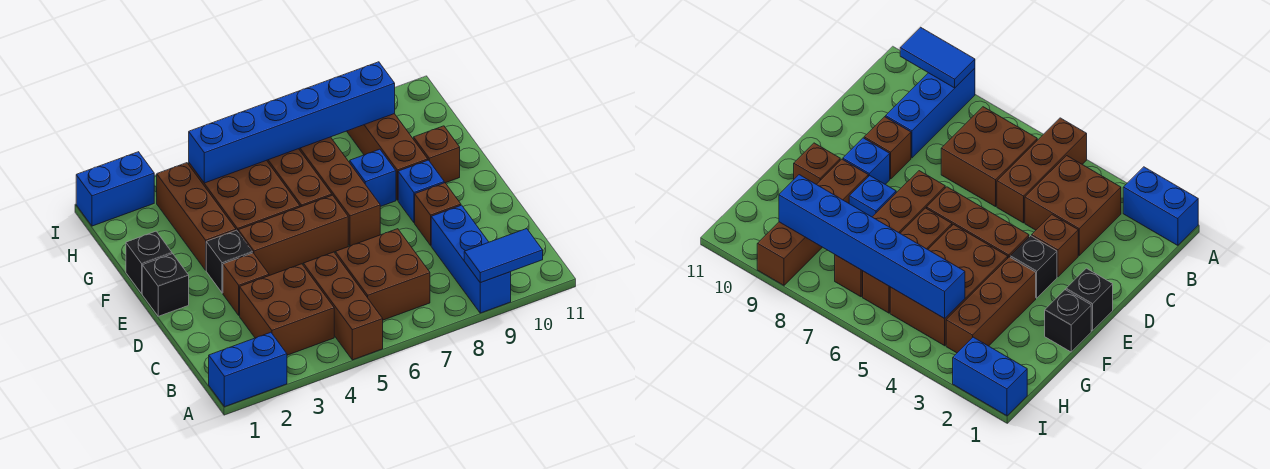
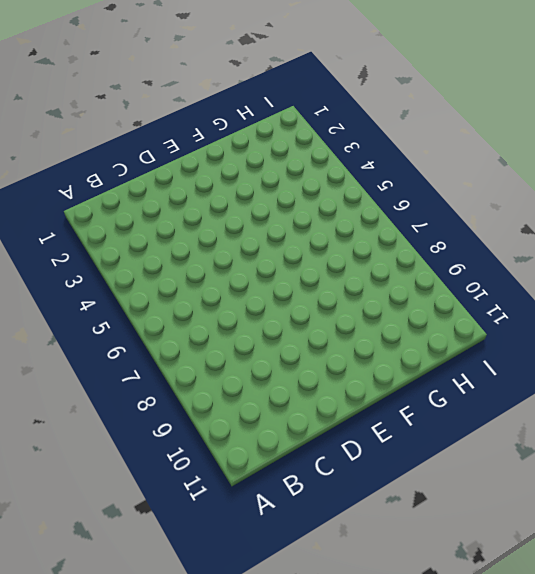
none -> blue 1x2 brick [209,332,287,407]
none -> brown 1x3 brick [303,252,383,360]
none -> blue 1x3 brick [431,205,511,313]

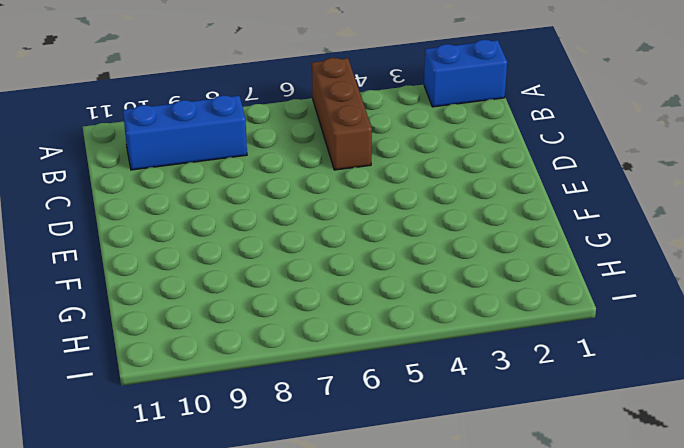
blue 1x3 brick [123,95,247,170] -> blue 1x3 brick turned to [431,205,511,313]
none -> brown 2x2 brick [240,264,334,355]
none -> brown 2x2 brick [335,229,430,320]
none -> brown 1x1 brick [223,253,269,315]

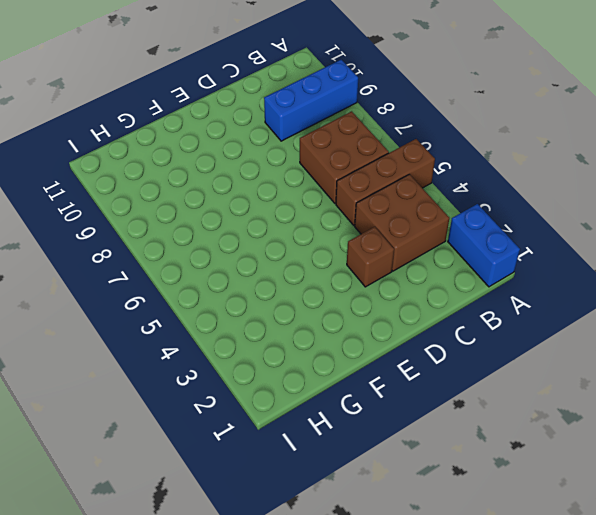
none -> brown 1x1 brick [415,183,461,245]
none -> black 1x1 brick [142,254,189,316]
none -> black 1x1 brick [206,230,253,293]

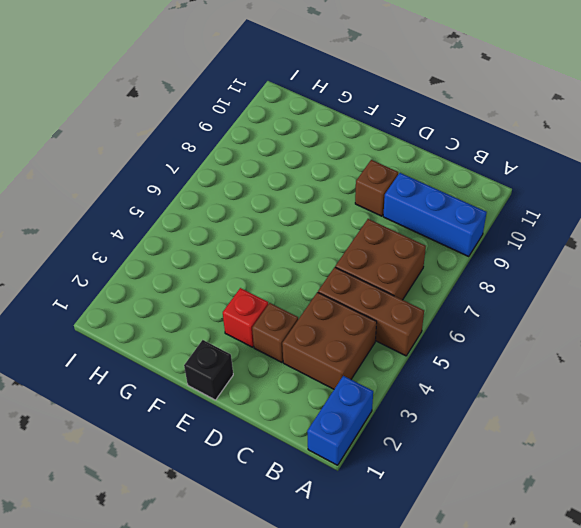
red 1x1 brick [223,288,268,347] -> black 1x1 brick [206,230,253,293]
none -> brown 1x3 brick [238,195,348,276]
none -> brown 1x4 brick [299,137,380,246]
none -> blue 1x1 brick [398,160,444,223]

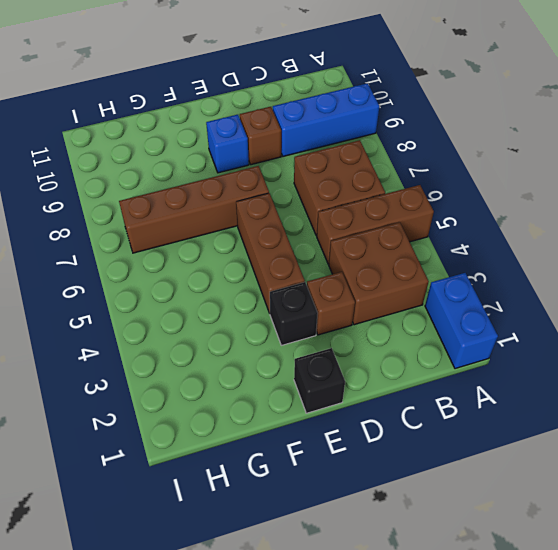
none -> black 1x1 brick [126,231,172,294]
none -> brown 1x3 brick [157,163,236,270]
none -> brown 2x3 brick [189,160,300,231]

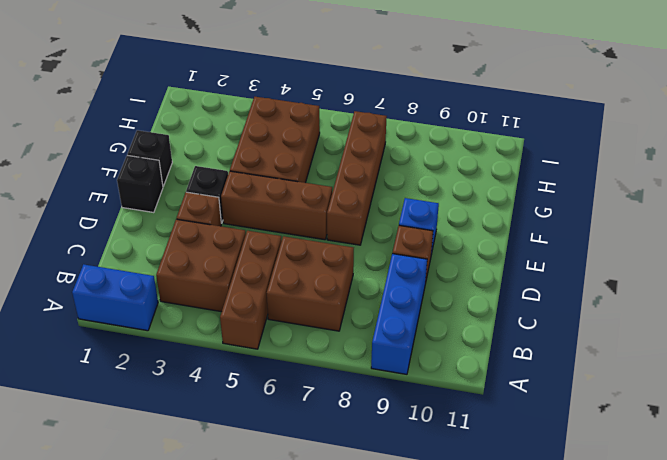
none -> brown 1x3 brick [157,163,236,270]
none -> brown 1x3 brick [267,149,332,207]
none -> blue 1x1 brick [349,149,396,207]

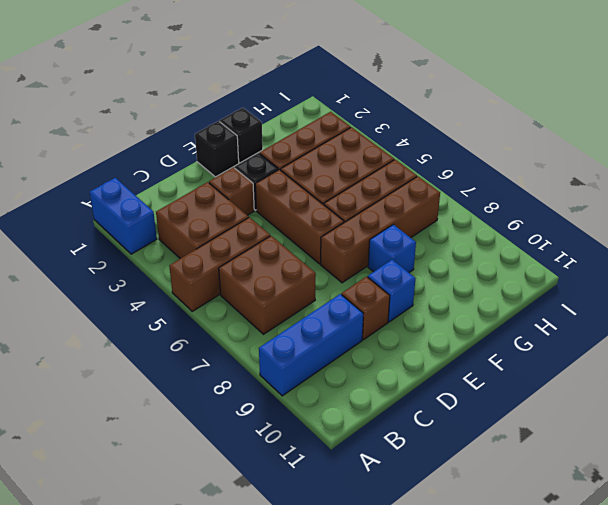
none -> brown 1x4 brick [347,114,428,200]
none -> brown 1x1 brick [414,126,460,183]
none -> blue 1x2 brick [76,152,154,226]

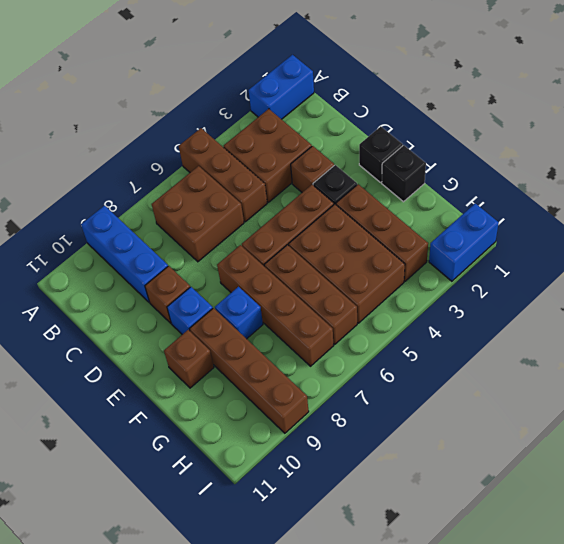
none -> blue 1x2 tile [464,229,543,283]
none -> blue 1x6 brick [189,62,395,183]

